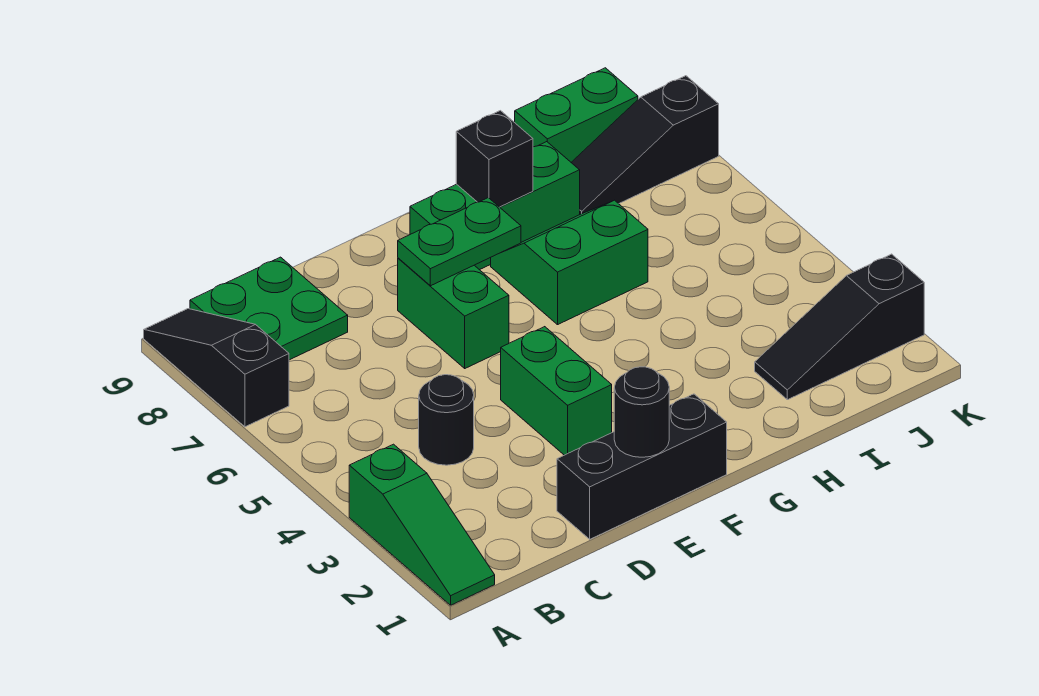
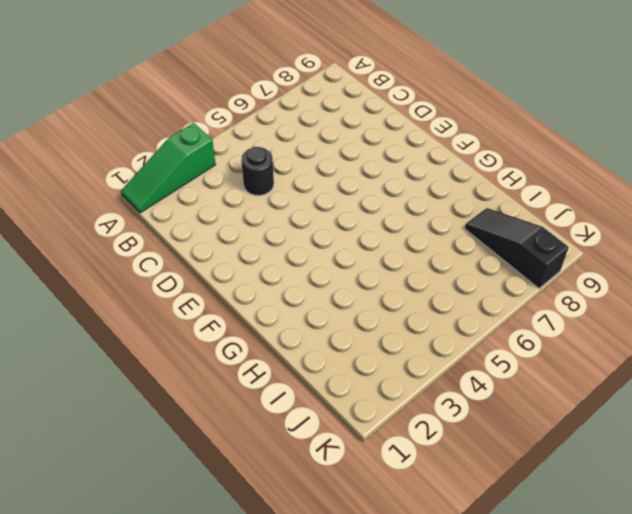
none -> black 1x3 slope [144,309,289,427]
none -> green 2x2 plate [190,257,348,360]
none -> black 1x3 brick [557,394,727,539]

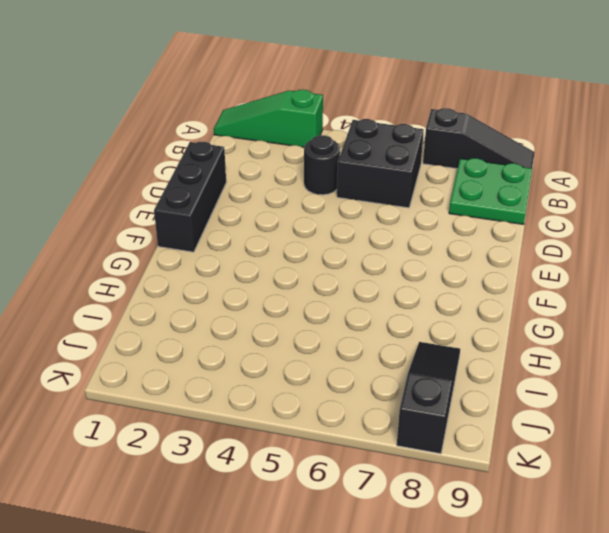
black 2x2 brick [337,119,424,208] -> none
none -> green 1x2 brick [501,327,612,455]
none -> green 1x2 brick [398,258,509,368]
none -> green 1x3 brick [410,142,580,270]

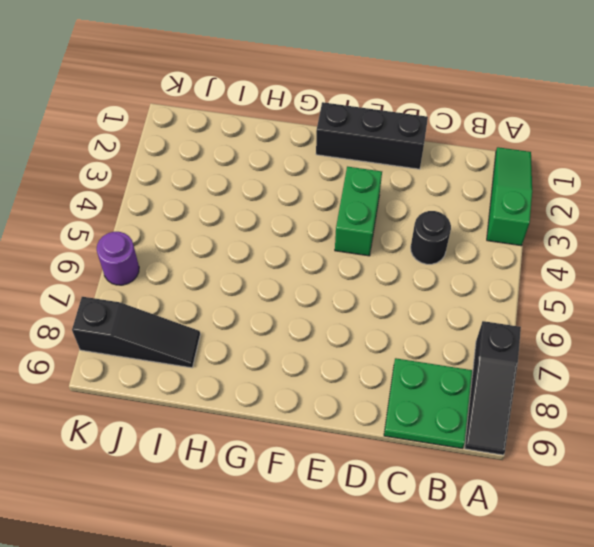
purple 1x1 round brick [97,232,139,285] -> none
none -> green 1x2 brick [398,258,509,368]
none -> green 1x3 brick [410,142,580,270]
none -> green 2x2 slope [491,200,648,325]

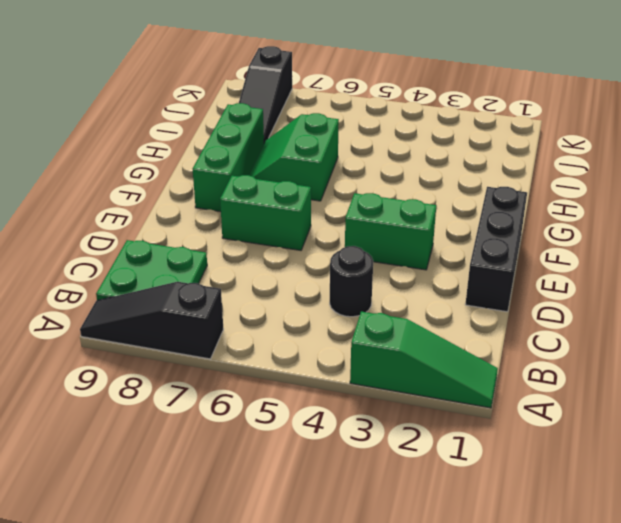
none -> black 1x3 slope [755,254,924,400]
none -> green 1x2 brick [515,68,638,162]
none -> black 1x1 round brick [614,367,669,457]

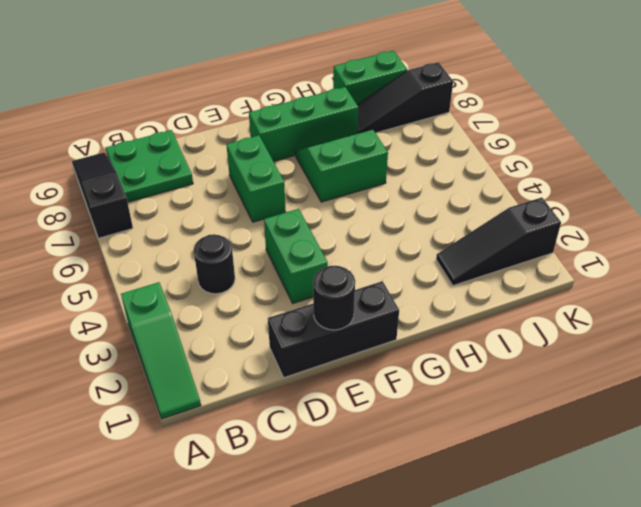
none -> green 1x2 plate [398,198,521,286]
none -> black 1x1 brick [456,111,533,207]

